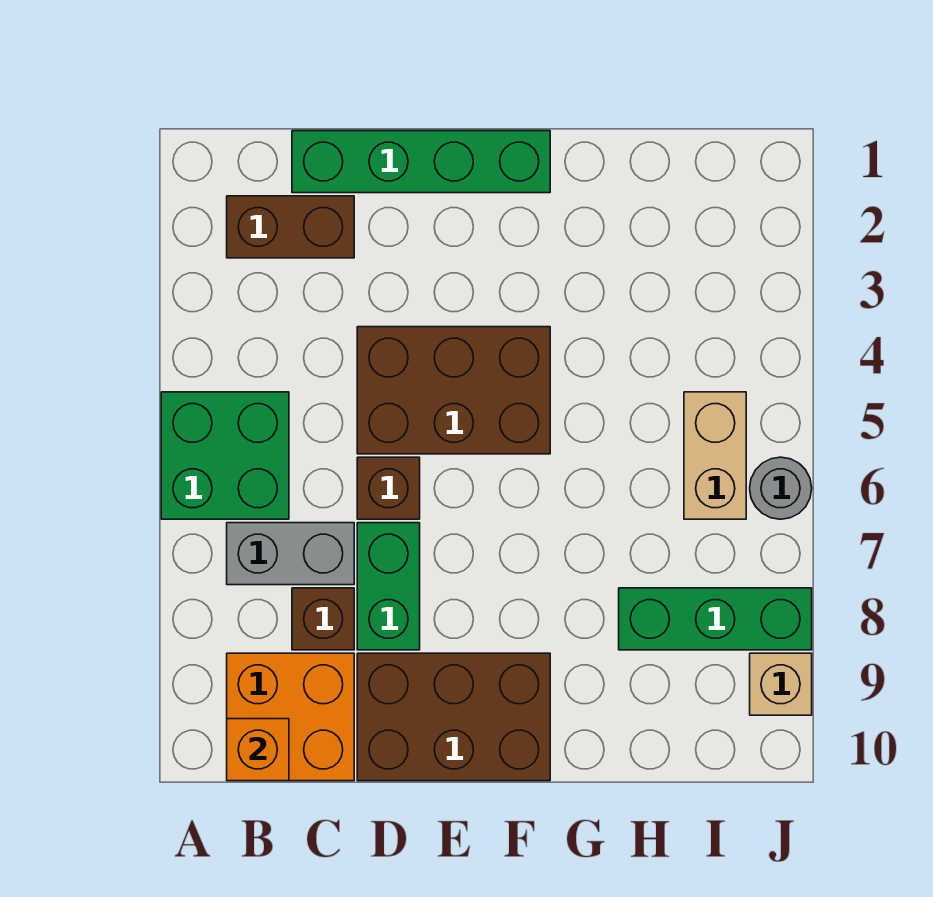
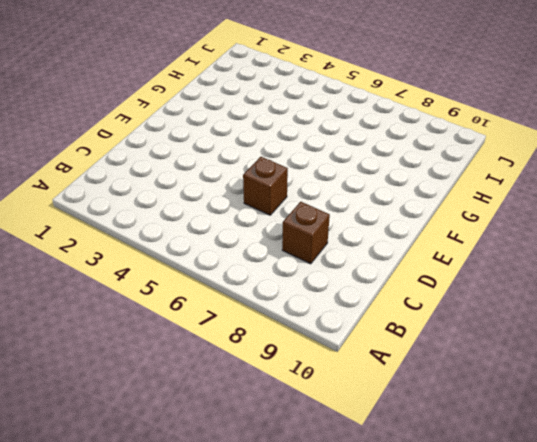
none -> green 2x2 brick [161,392,289,519]
none -> brown 1x2 brick [227,196,354,258]
none -> grey 1x2 brick [227,523,354,585]

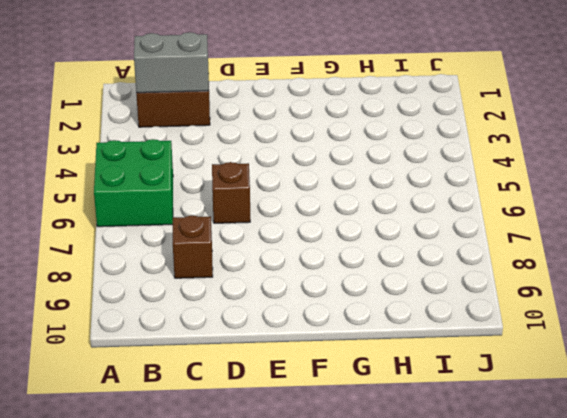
grey 1x2 brick [134,32,209,93] -> grey 1x2 brick moved to [227,523,354,585]
none -> orange 2x2 brick [227,653,354,781]
none -> green 1x4 brick [292,131,550,193]
none -> brown 2x3 brick [357,327,550,454]

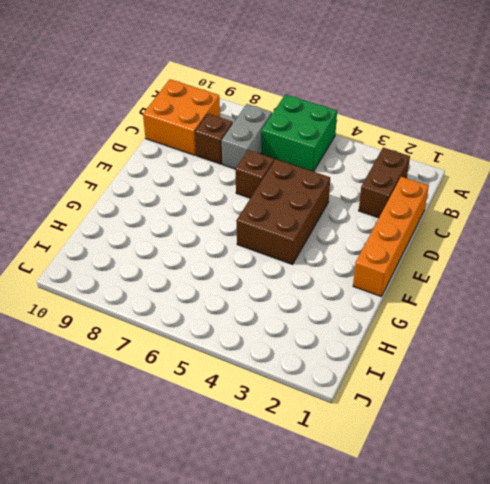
orange 1x4 brick [353,177,429,297] -> green 1x4 brick [292,131,550,193]
none -> green 1x2 brick [357,523,420,650]
none -> brown 2x3 brick [357,653,550,781]
none -> green 1x3 brick [619,588,812,650]

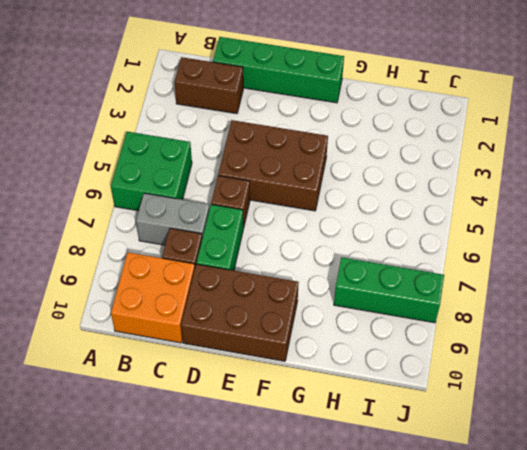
none -> tan 1x2 brick [684,392,746,519]
none -> grey 1x1 round brick [750,457,812,519]
none -> tan 1x1 brick [750,653,812,715]

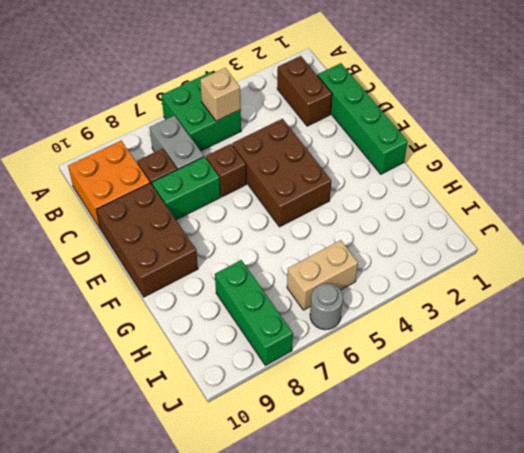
tan 1x1 brick [200,68,241,121] -> tan 1x1 brick moved to [750,653,812,715]
none -> orange 1x1 brick [227,719,289,781]

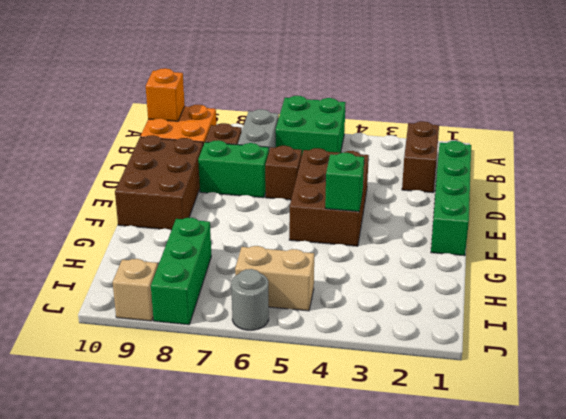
green 1x1 brick [325,153,364,211] -> none

